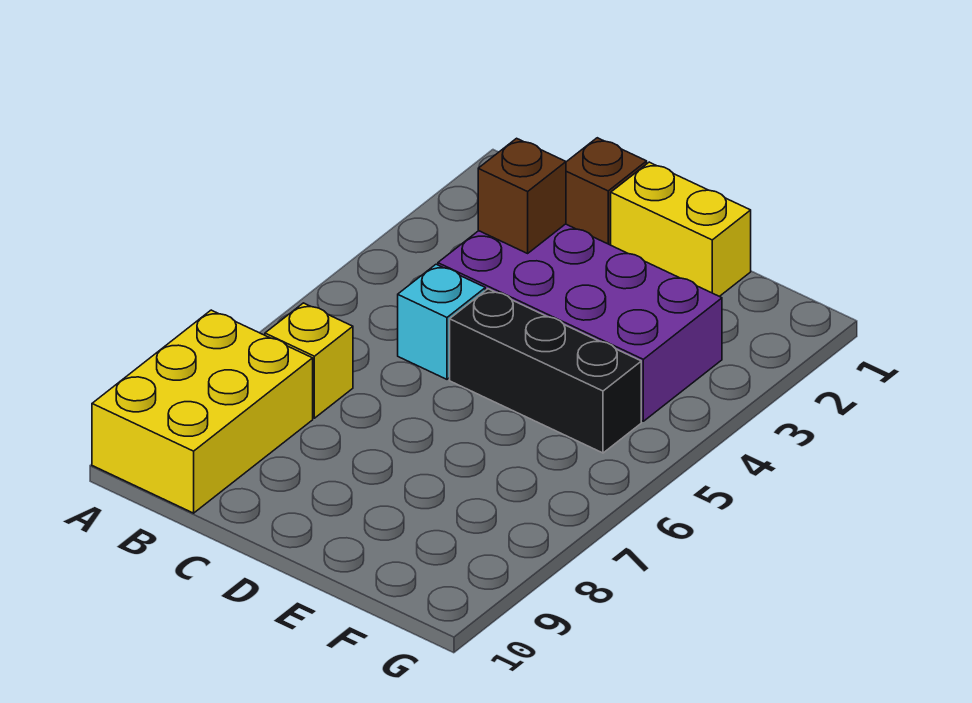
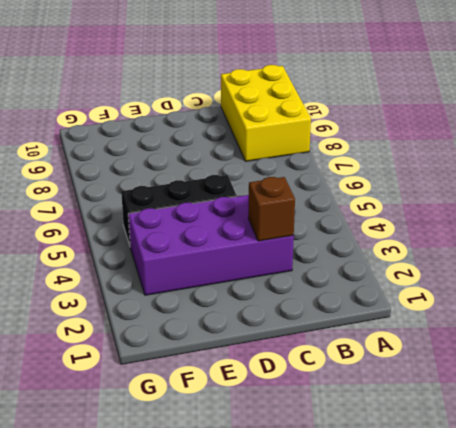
none -> yellow 1x1 brick [265,303,353,418]
none -> brown 1x1 brick [566,138,647,245]

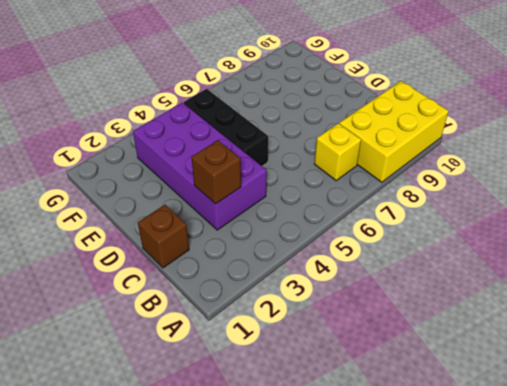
none -> cyan 1x1 brick [398,264,485,379]
none -> yellow 1x2 brick [611,162,751,296]

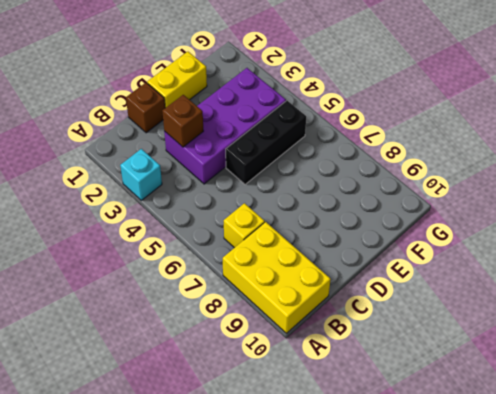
cyan 1x1 brick [120,149,162,200] -> cyan 1x1 brick moved to [398,264,485,379]

